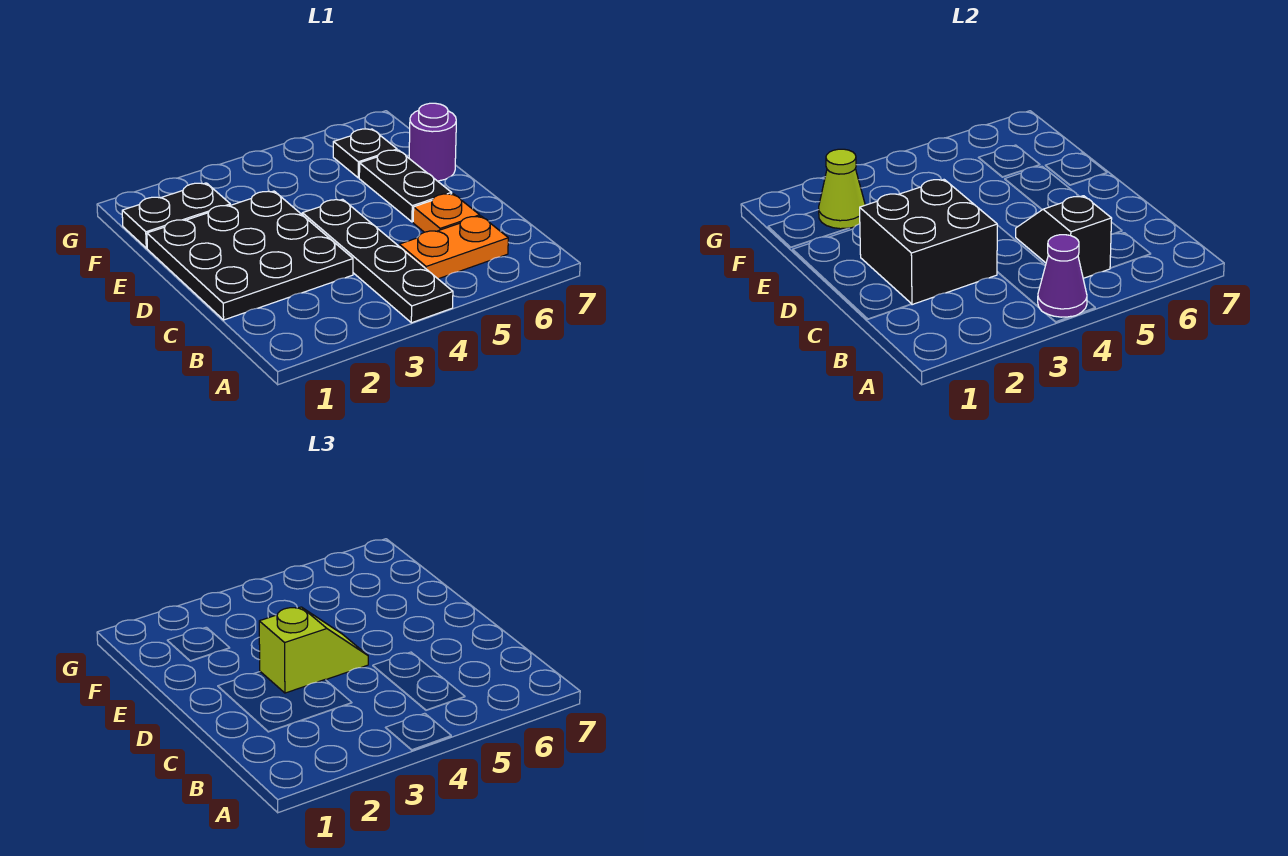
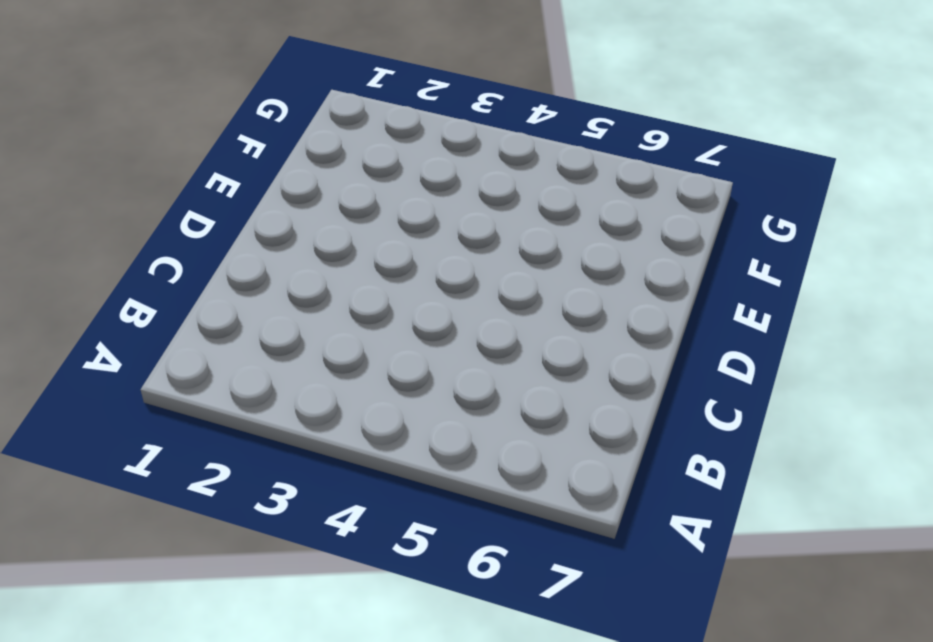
none -> black 1x4 plate [302,199,453,323]
none -> orange 1x2 plate [399,216,508,279]
none -> black 3x3 plate [147,191,353,320]

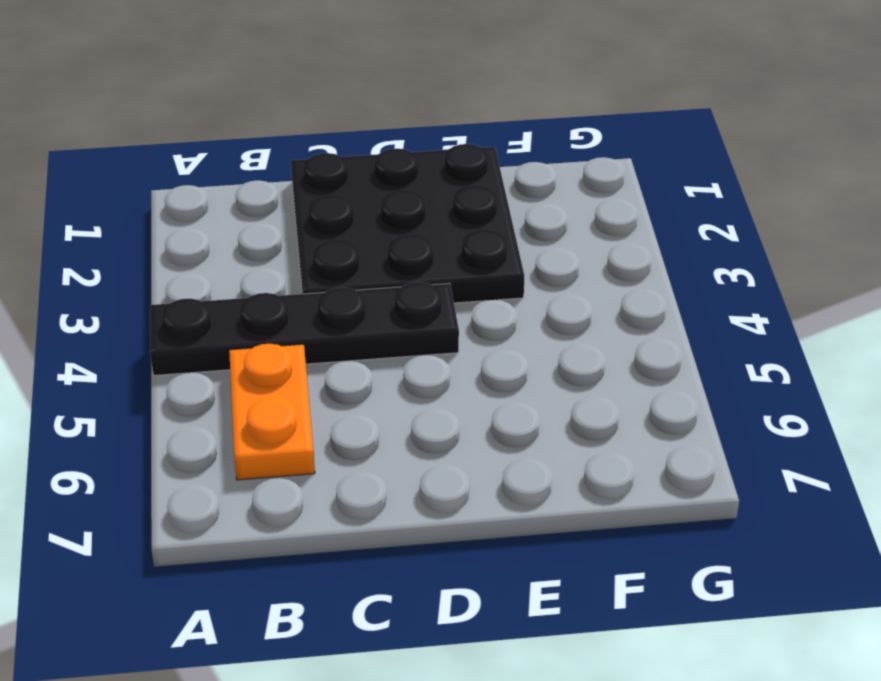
none -> orange 1x1 plate [413,194,480,232]
none -> black 1x2 plate [359,150,452,222]
none -> purple 1x1 round brick [409,103,456,181]

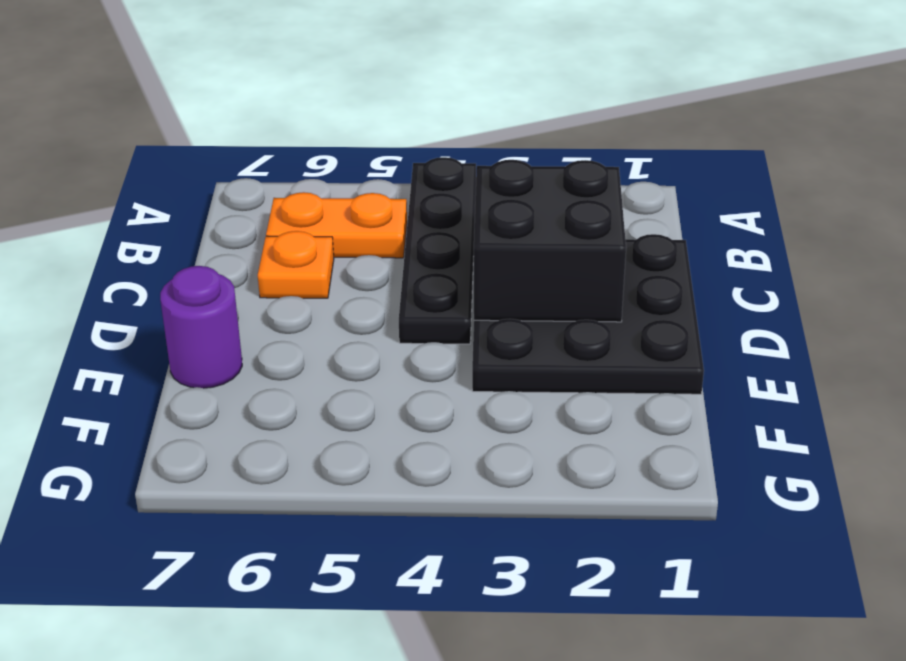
none -> black 1x2 plate [359,150,452,222]
none -> black 1x2 plate [122,183,230,248]
none -> black 1x1 plate [333,129,397,178]

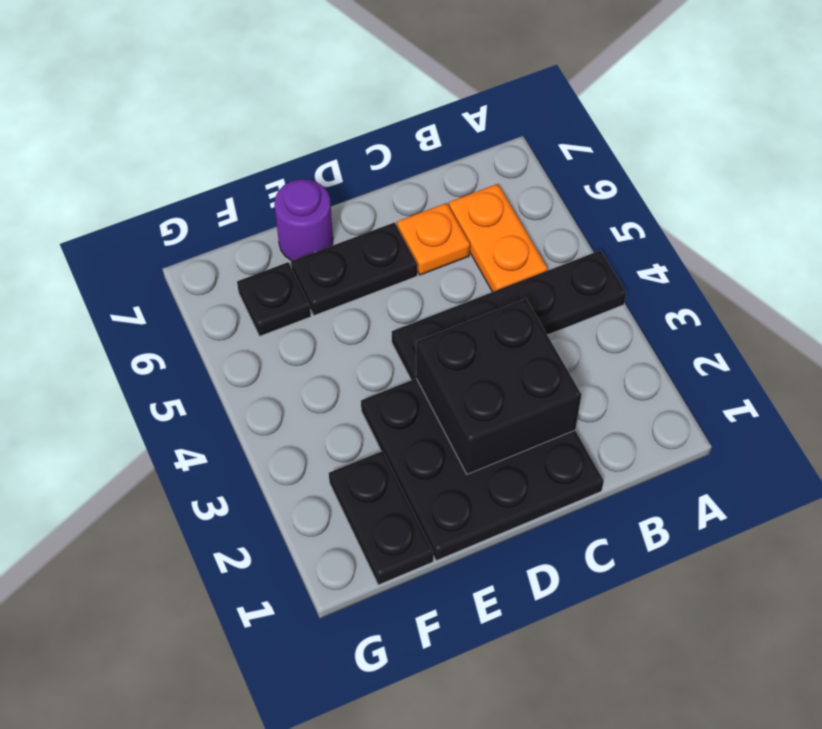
none -> purple 1x1 cone [1038,235,1087,317]
none -> black 1x2 slope [1016,196,1112,278]
none -> lime 1x1 cone [819,149,865,229]

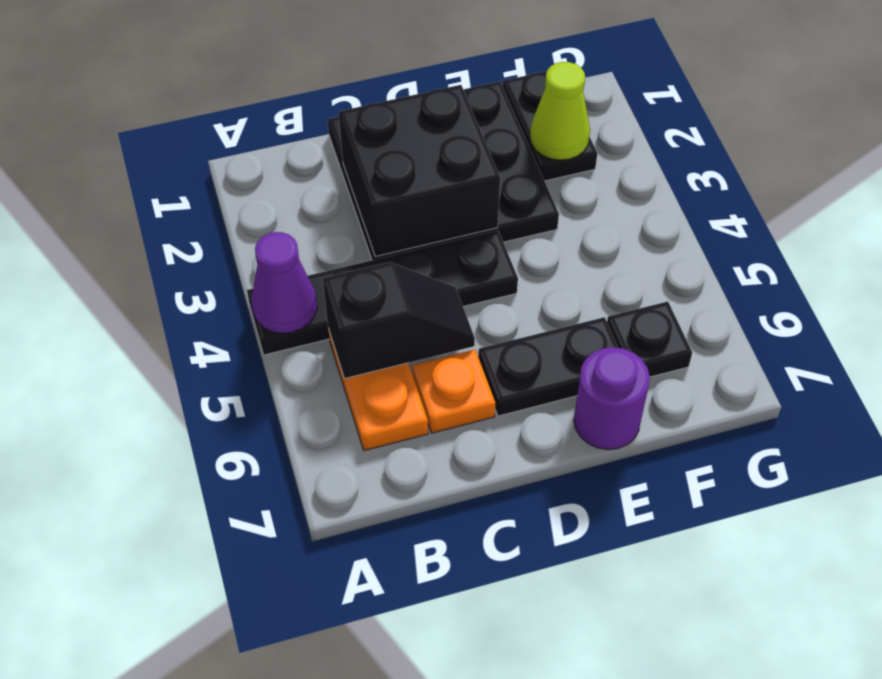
none -> lime 1x2 slope [259,607,368,693]

